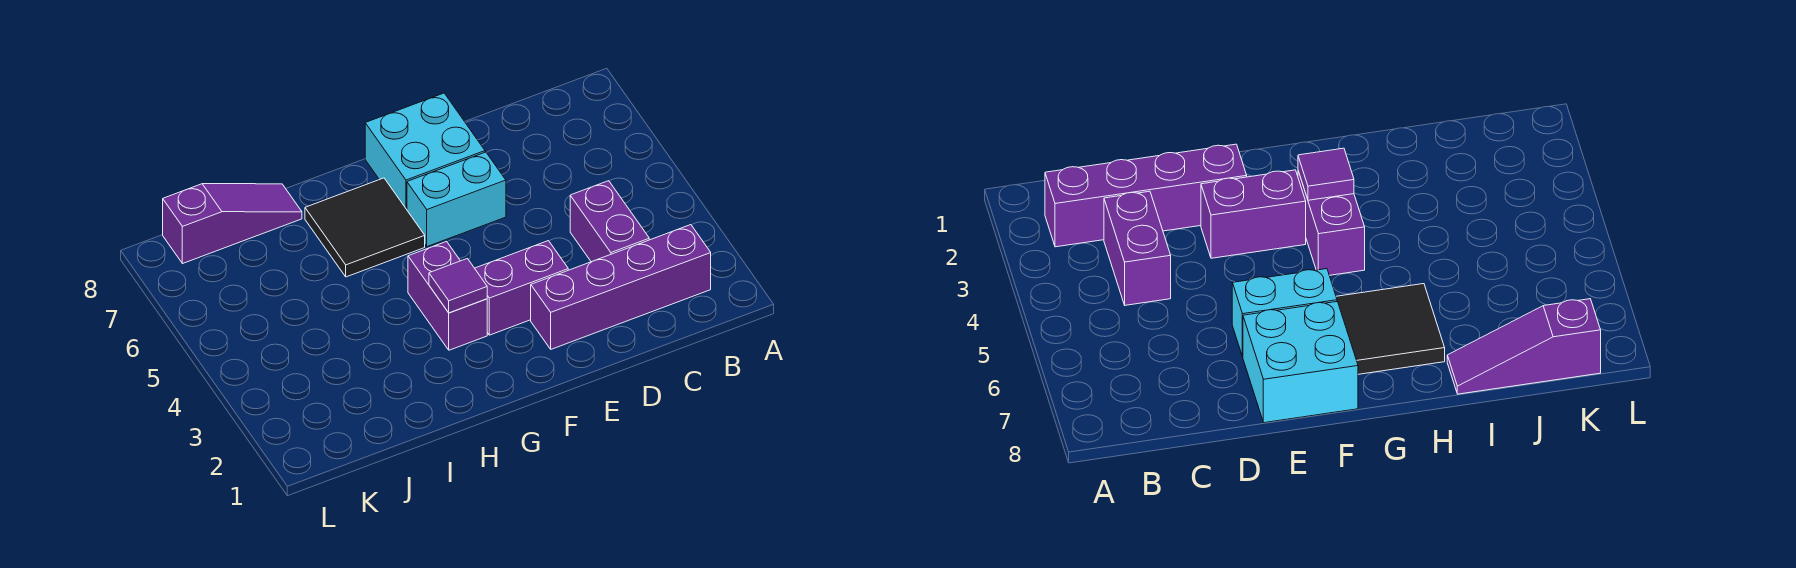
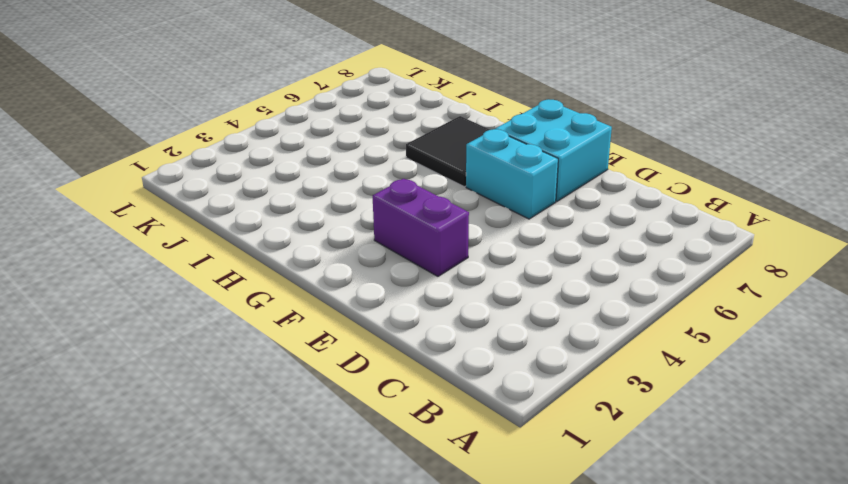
none -> purple 1x4 brick [531,225,711,349]
none -> purple 1x2 brick [570,181,649,262]

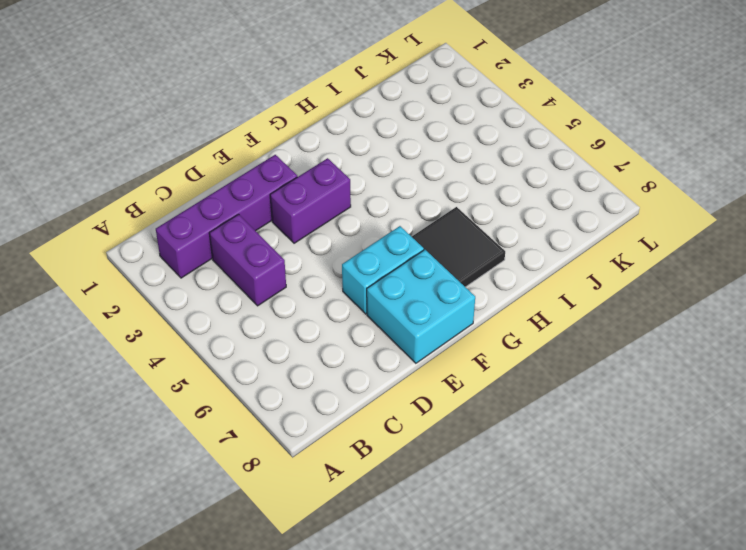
none -> purple 1x2 brick [408,242,487,350]
none -> purple 1x3 slope [163,184,302,264]

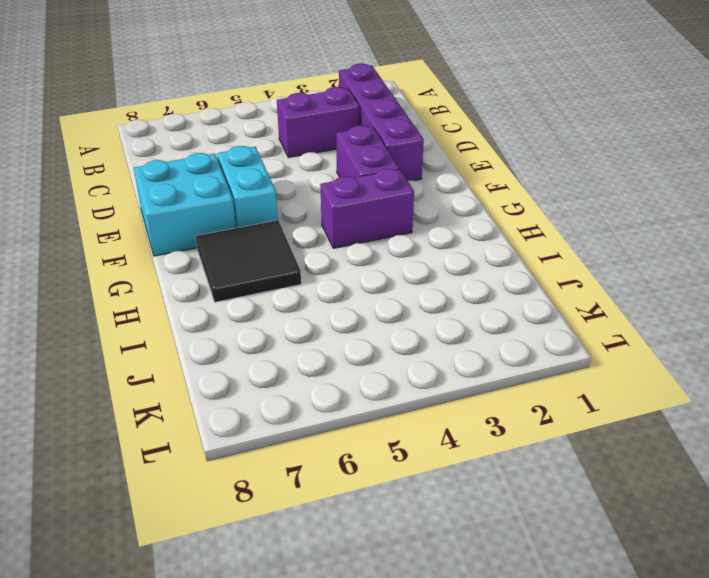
none -> purple 1x3 slope [163,184,302,264]
none -> purple 1x1 tile [429,259,487,313]

